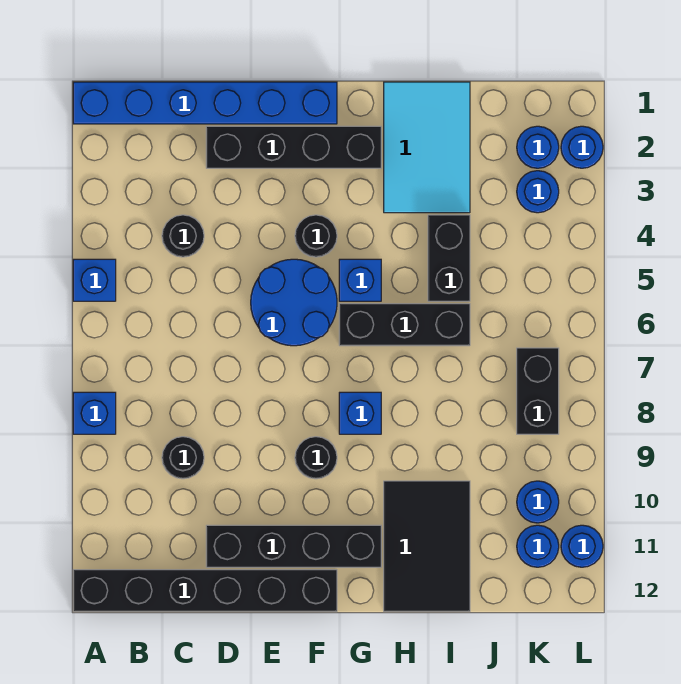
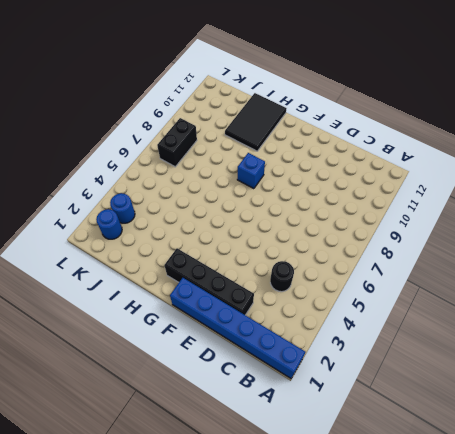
none -> blue 1x1 brick [73,259,116,301]
none -> blue 1x1 brick [73,392,116,434]
none -> black 1x6 brick [73,570,337,612]

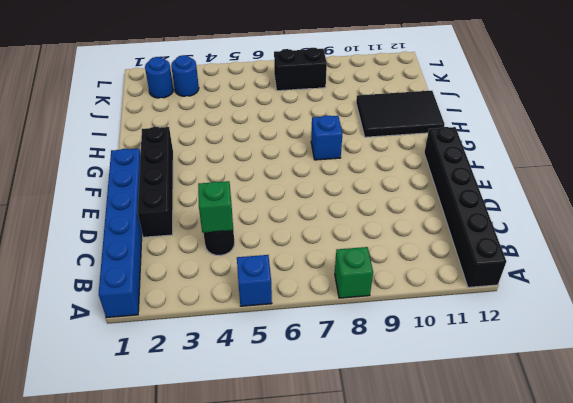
green 1x1 brick [335,247,373,298] -> blue 1x1 brick [73,392,116,434]
green 1x1 brick [198,181,233,233] -> none
none -> black 1x1 round brick [162,437,204,479]
none -> black 1x4 brick [206,525,381,567]
none -> blue 2x2 round brick [251,259,337,346]

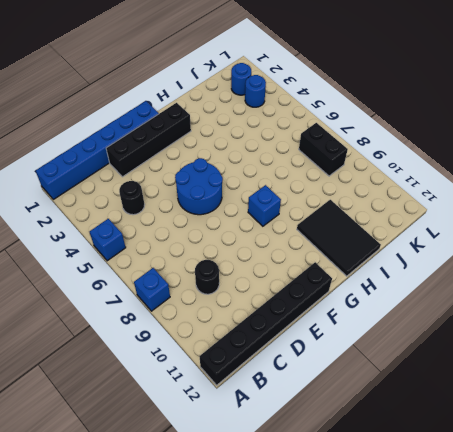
none -> black 1x4 brick [206,525,381,567]
none -> black 1x1 round brick [295,215,337,257]
none -> black 1x1 round brick [295,437,337,479]

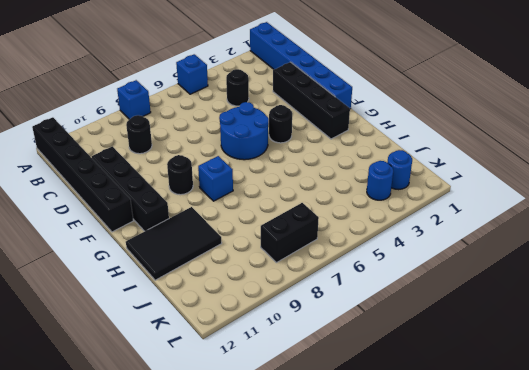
none -> blue 1x1 brick [339,259,381,301]
none -> black 1x3 brick [339,304,470,346]
none -> cyan 2x3 tile [384,82,470,213]

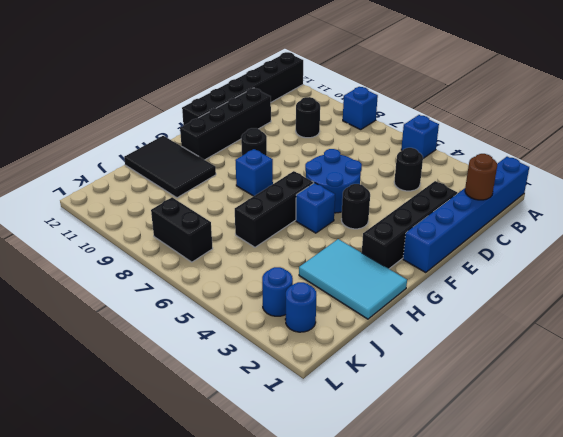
brown 1x1 round brick [465,154,497,200] -> none
none -> black 1x2 brick [428,215,470,301]
none -> blue 1x1 round brick [517,481,559,523]
none -> blue 1x1 round brick [517,525,559,567]

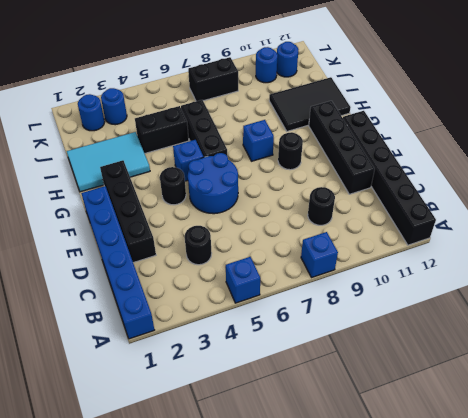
none -> blue 1x1 round brick [561,126,603,168]
none -> blue 1x1 round brick [561,525,603,567]

